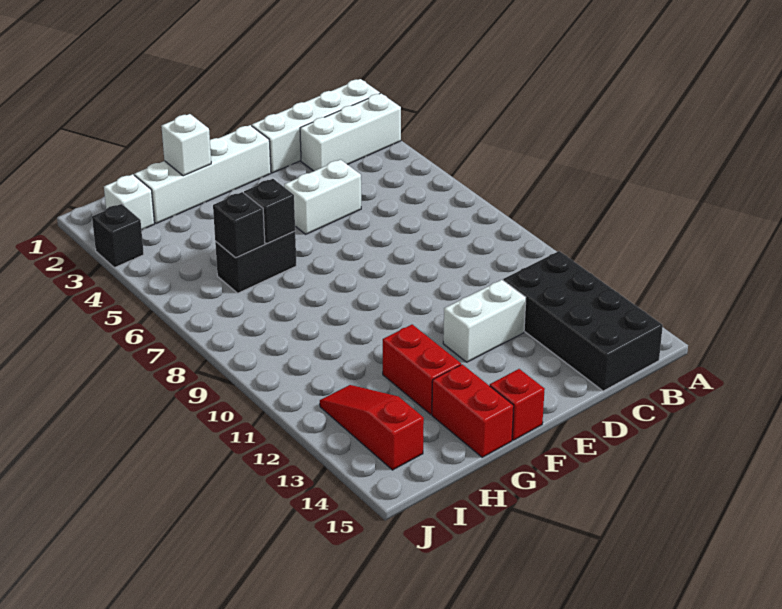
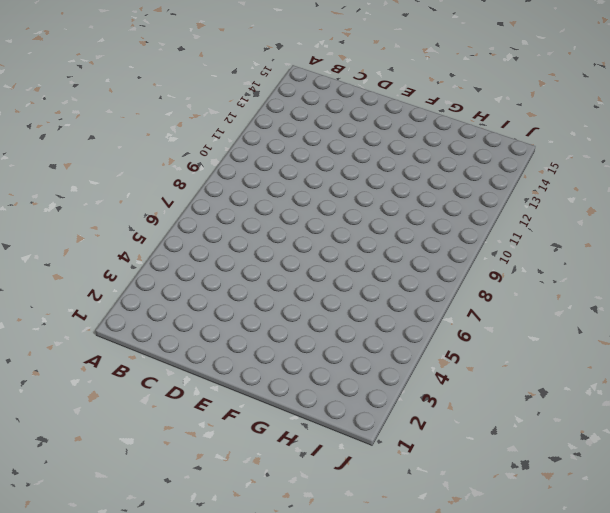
none -> white 1x4 brick [252,79,380,173]
none -> white 1x3 brick [300,93,401,171]
none -> black 2x4 brick [503,251,663,391]

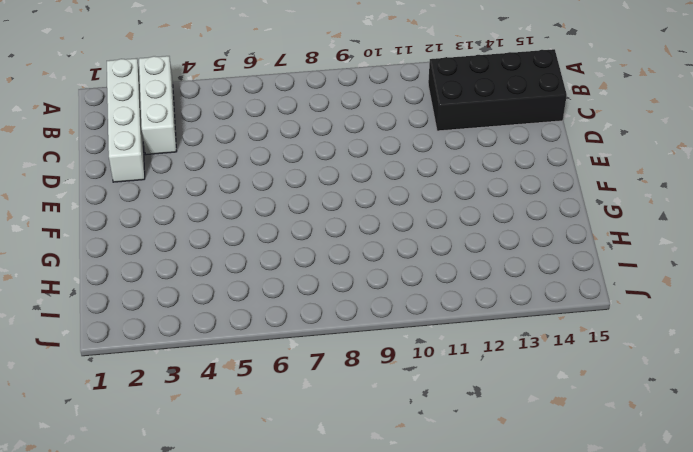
none -> white 1x2 brick [284,160,361,234]
none -> white 1x2 brick [443,280,526,362]
none -> white 1x4 brick [134,125,271,224]

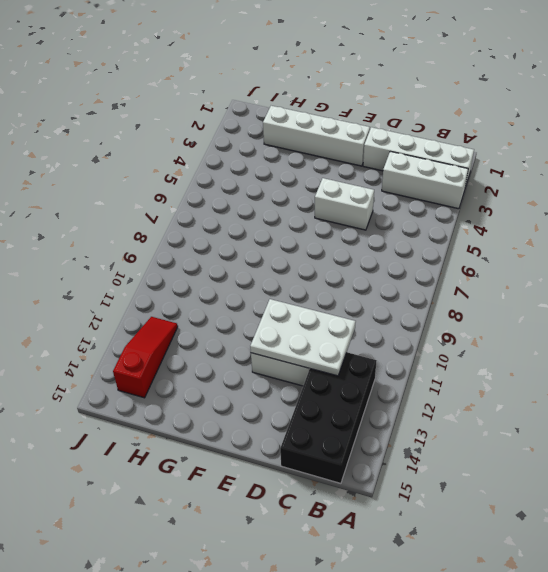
white 2x3 plate [250,299,356,376] -> none
none -> red 1x1 brick [490,369,545,440]
none -> black 1x2 brick [215,231,296,293]
none -> red 1x2 brick [383,325,461,414]

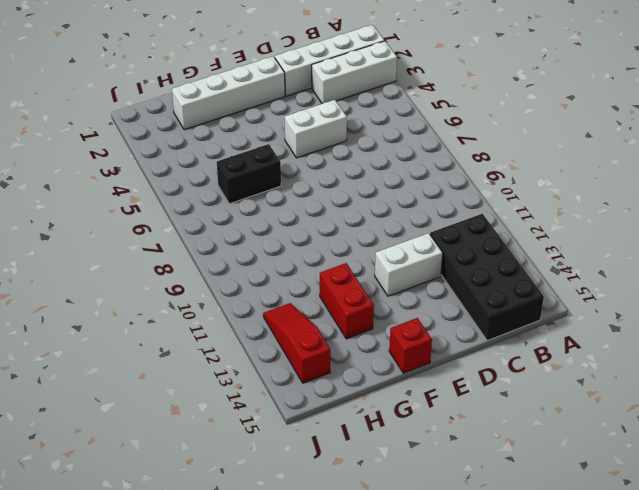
none -> red 1x2 brick [432,364,514,457]
none -> white 1x1 brick [104,174,154,230]
none -> black 1x1 brick [92,204,144,268]

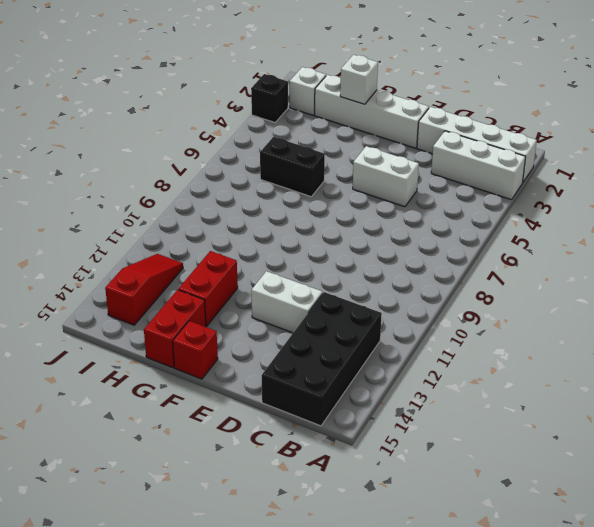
none -> black 1x1 brick [244,179,295,244]
none -> black 1x1 brick [213,192,265,258]

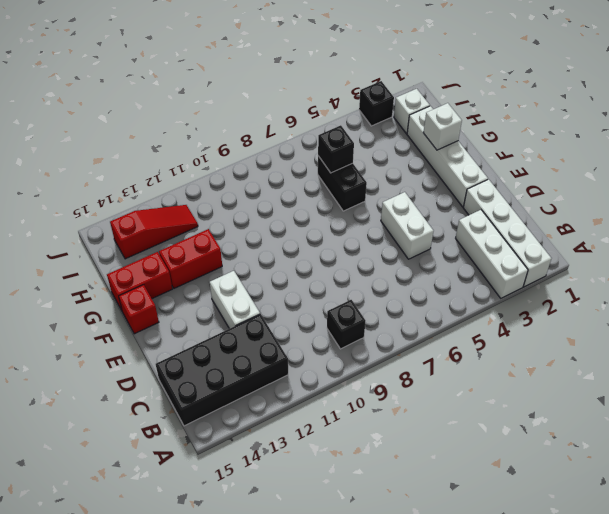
black 1x1 brick [327,300,365,349] -> black 1x1 brick moved to [244,179,295,244]

